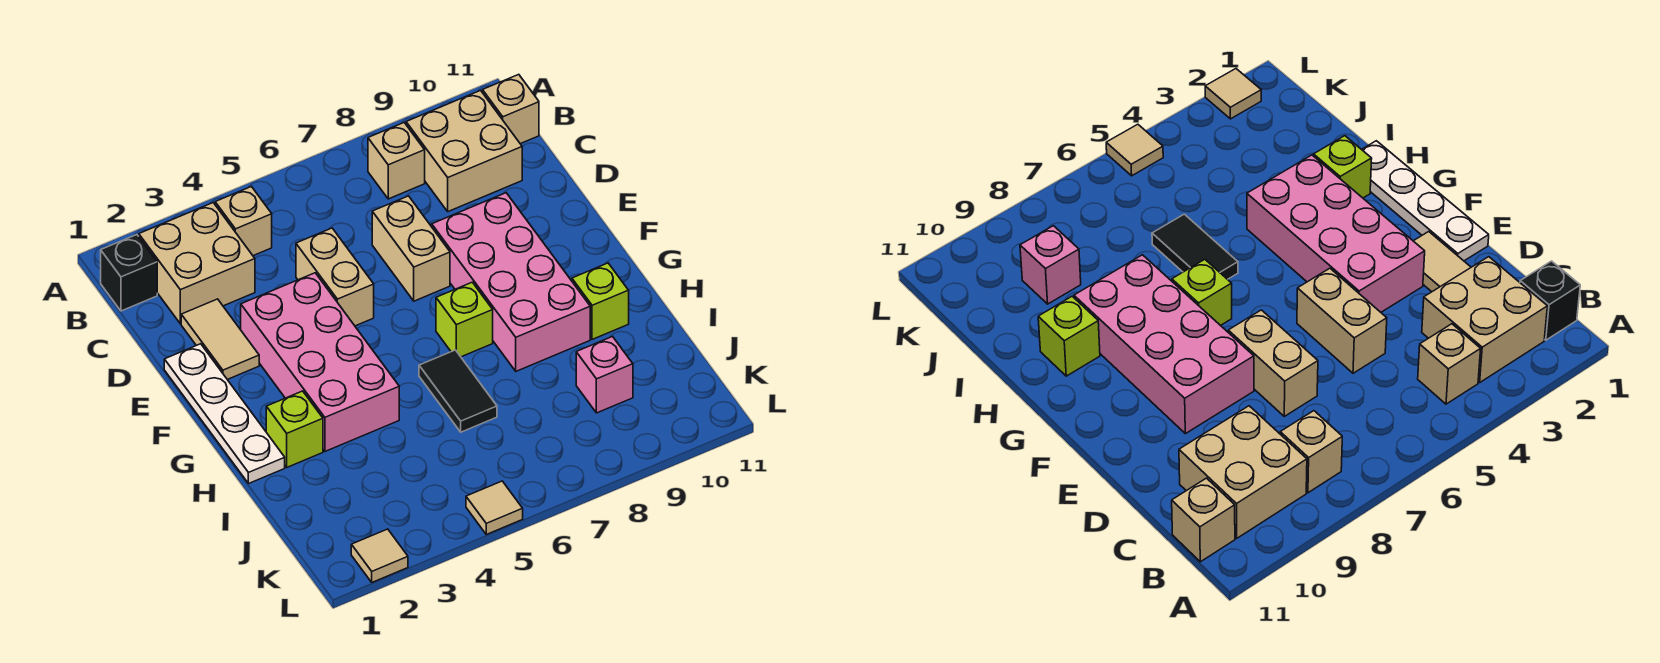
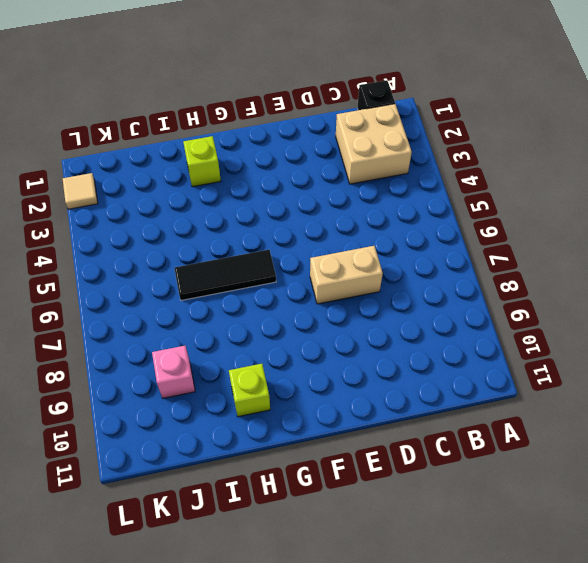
black 1x3 tile [174,250,276,300] -> black 1x2 tile [419,350,497,432]
none -> tan 1x1 brick [215,187,272,256]
none -> tan 1x1 brick [368,123,425,199]
none -> tan 2x2 brick [406,91,522,212]

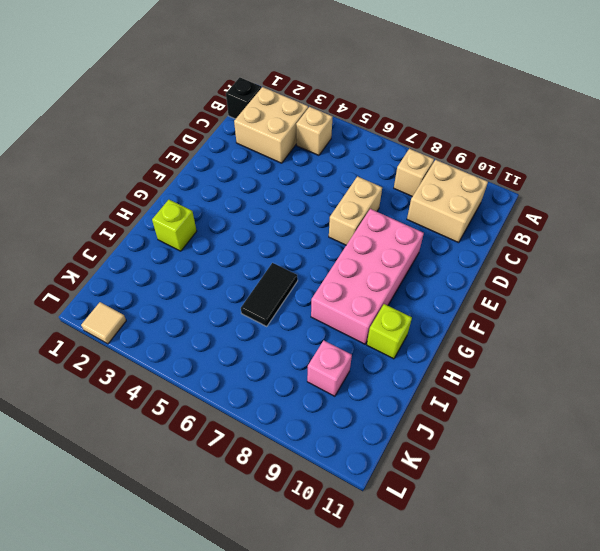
none -> tan 1x1 brick [483,74,539,144]
none -> tan 1x2 tile [181,299,259,380]
none -> tan 1x2 brick [296,228,374,326]

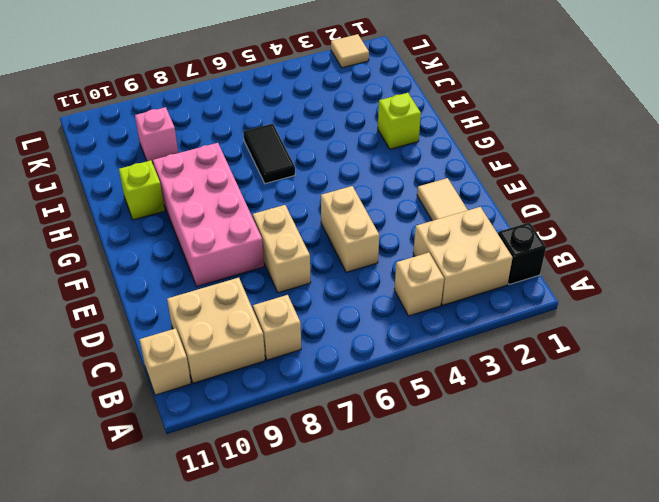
none -> white 1x4 plate [164,344,285,484]
none -> pink 2x4 brick [241,273,399,451]
none -> lime 1x1 brick [436,282,493,357]

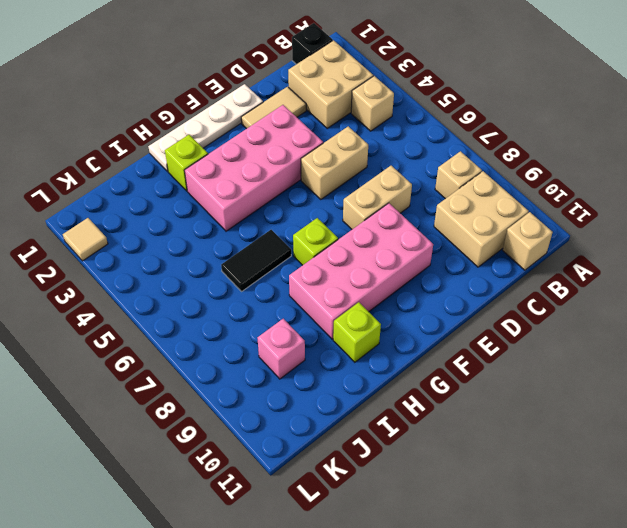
none -> tan 1x1 tile [466,481,523,534]

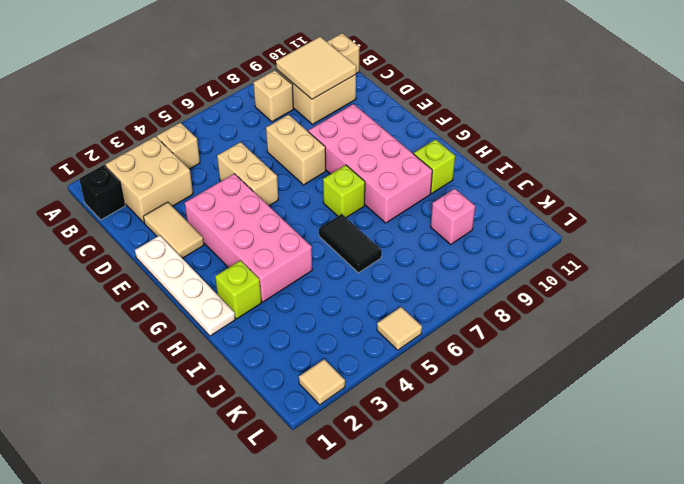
tan 2x2 tile [276,37,356,99] -> none

